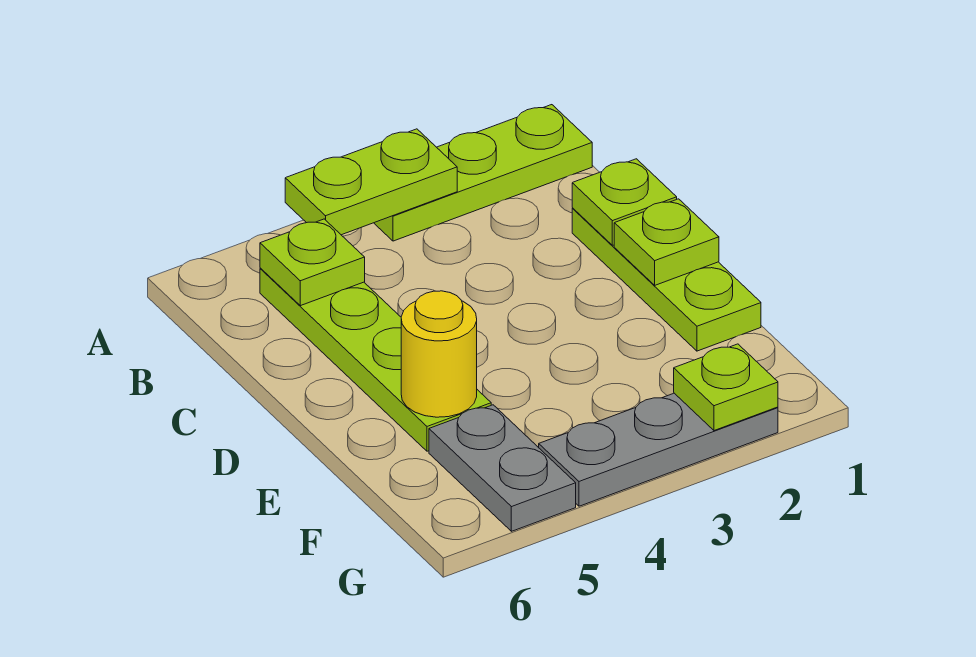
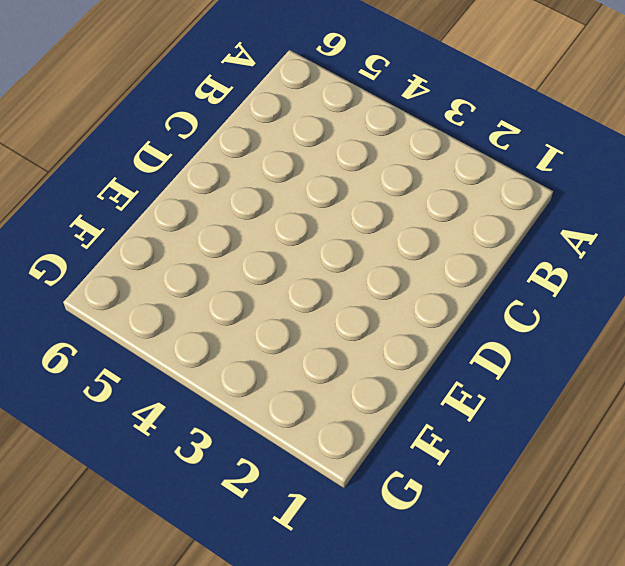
none -> lime 1x3 plate [374,105,592,241]
none -> lime 1x4 plate [260,268,491,451]

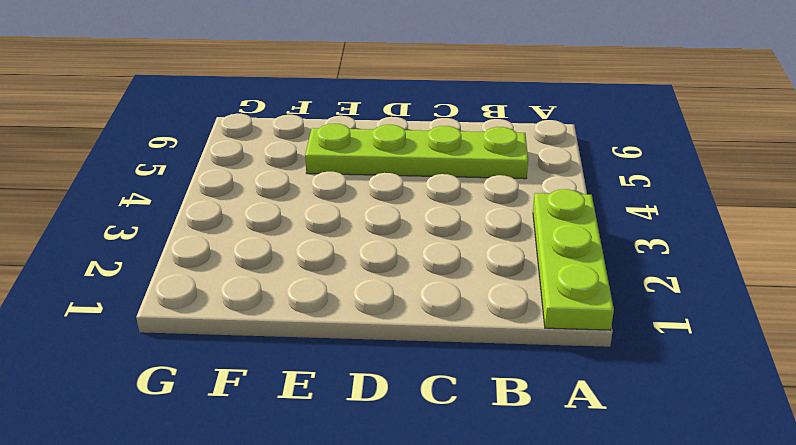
none -> lime 1x3 plate [572,208,761,351]
none -> grey 1x2 plate [429,405,576,531]

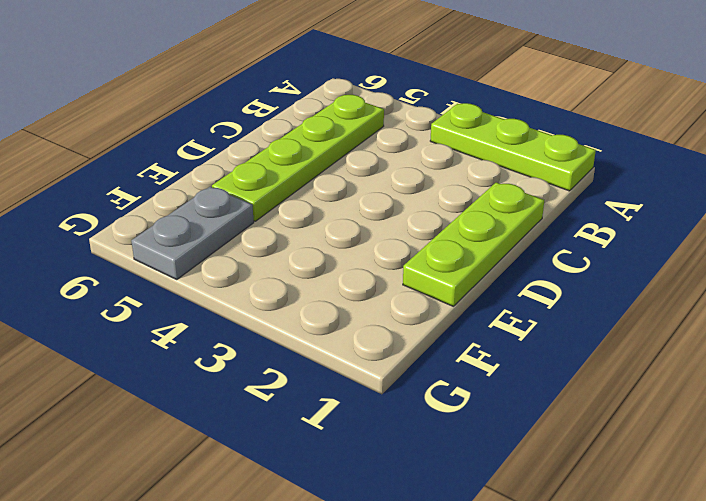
none -> grey 1x3 plate [539,393,778,506]
none -> lime 1x2 plate [285,129,457,235]

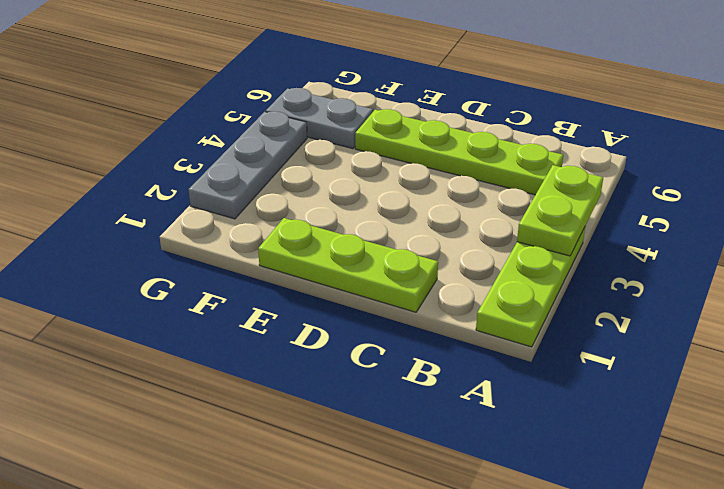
none -> lime 1x1 plate [260,219,365,306]
none -> lime 1x1 plate [572,159,677,245]

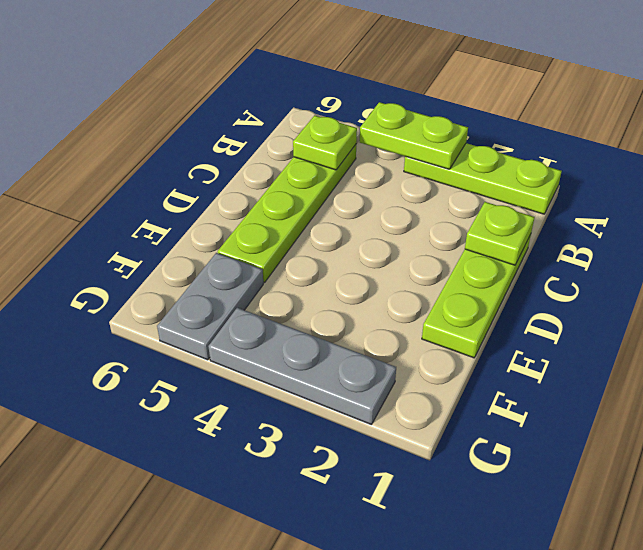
none -> lime 1x1 plate [614,199,719,285]
none -> yellow 1x1 round brick [401,291,477,417]

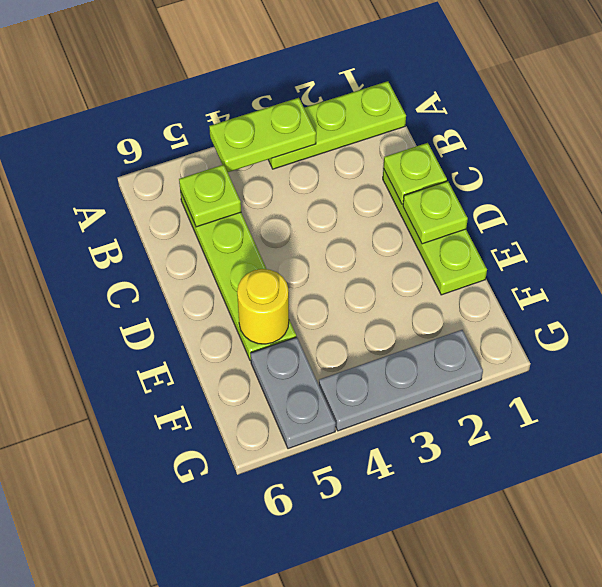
none -> lime 1x1 plate [674,344,778,431]

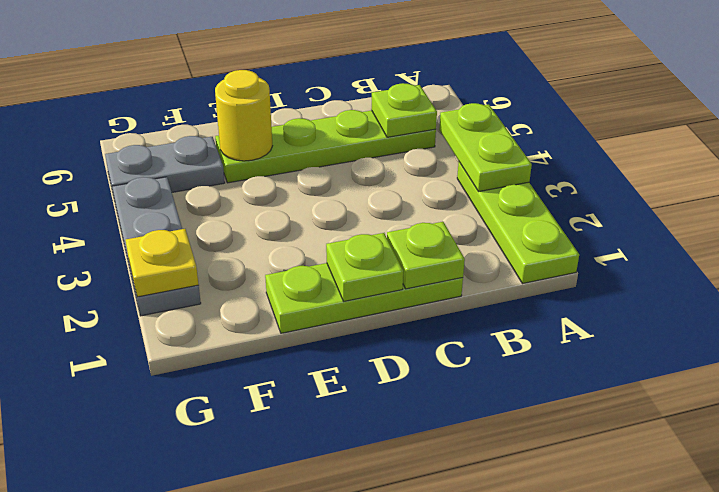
yellow 1x1 plate [125,229,199,297] -> lime 1x1 plate [674,344,778,431]

